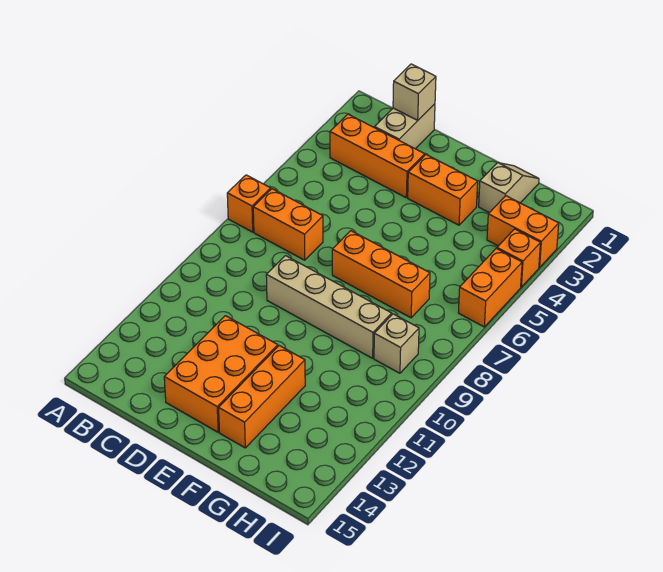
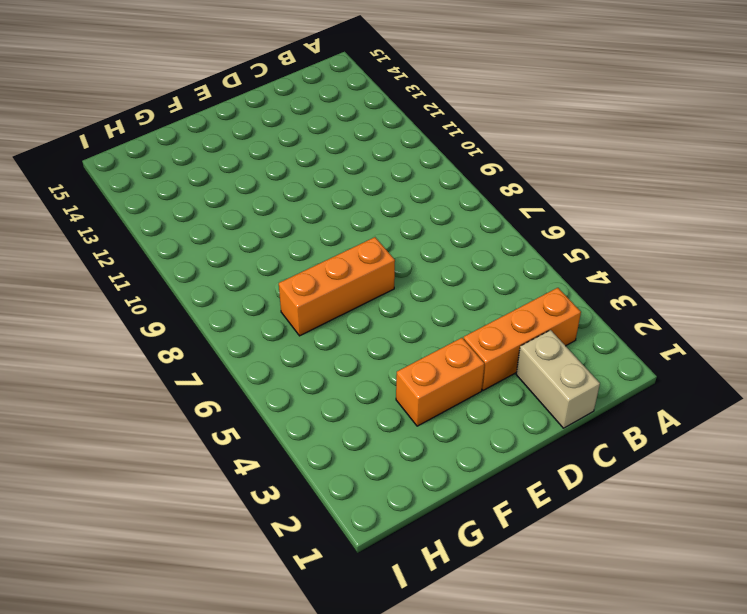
none -> orange 1x1 brick [227,175,271,232]
none -> orange 1x2 brick [253,189,323,260]
none -> tan 1x4 brick [266,256,392,358]

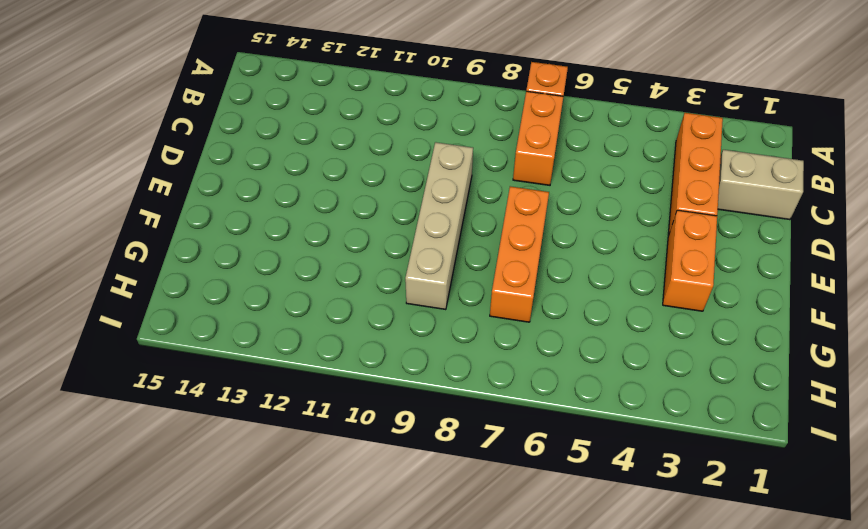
none -> orange 2x3 brick [164,316,278,432]
none -> orange 1x3 brick [219,346,305,448]
none -> tan 1x2 slope [479,163,539,213]

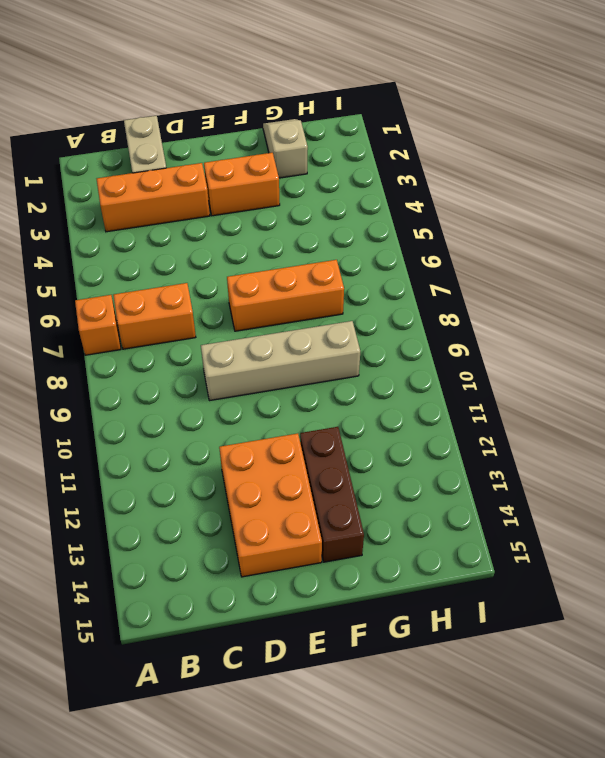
brown 1x3 brick [300,427,364,562] -> orange 1x3 brick [219,346,305,448]
none -> orange 1x2 brick [487,196,559,267]
none -> tan 1x1 brick [374,314,419,373]
none -> orange 1x1 brick [497,229,540,287]

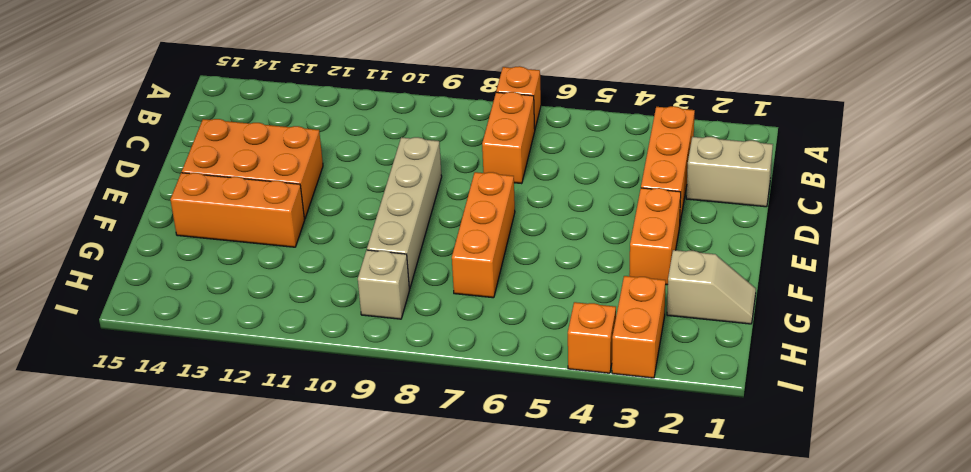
none -> orange 1x2 brick [459,249,522,327]
none -> tan 1x1 brick [393,64,436,120]

